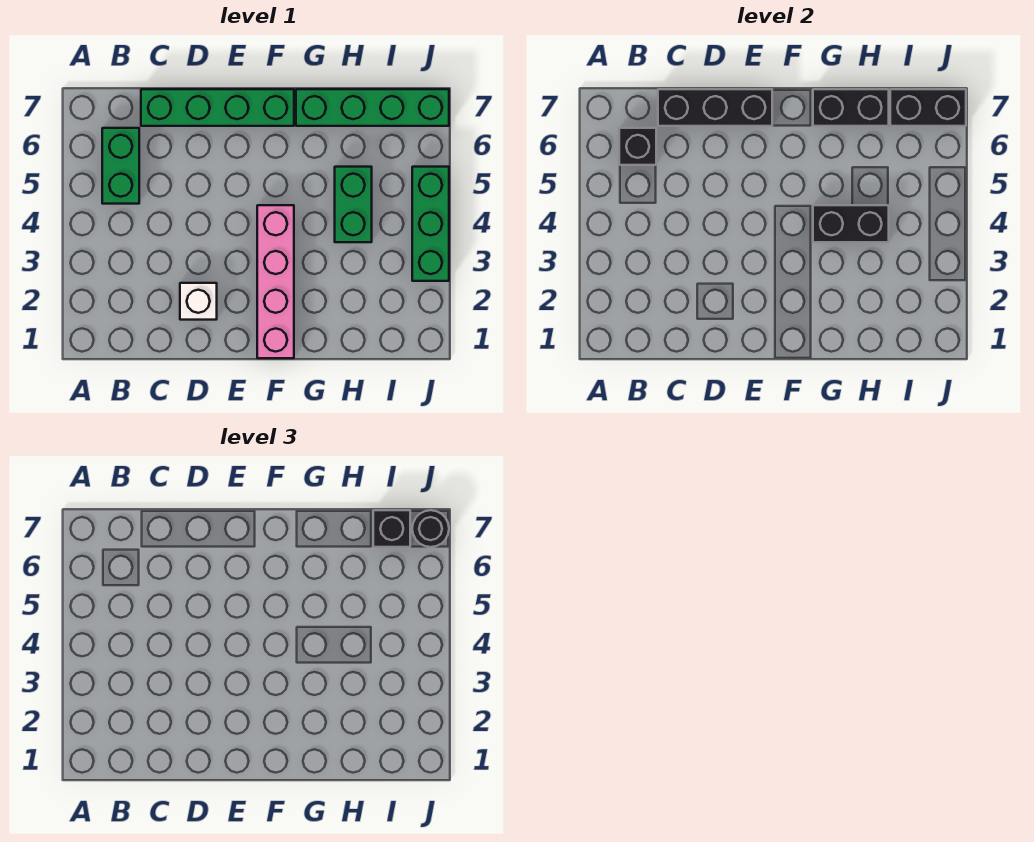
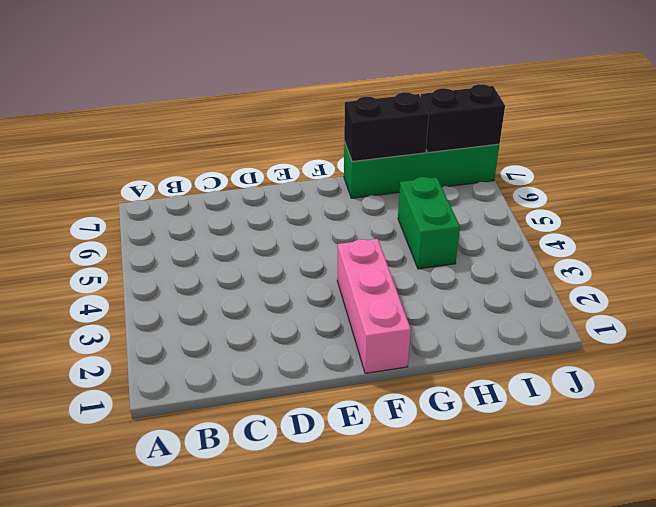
pink 1x3 brick [337,239,411,373] -> pink 1x4 brick [257,205,294,358]
none -> green 1x2 brick [102,128,139,204]
none -> green 1x4 brick [141,89,294,126]
none -> white 1x1 brick [180,283,217,320]

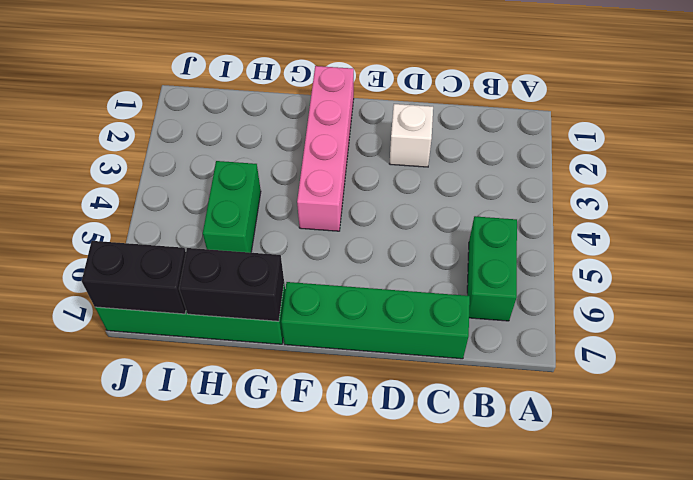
none -> green 1x3 brick [412,167,449,281]
none -> black 1x1 brick [619,128,656,165]
none -> black 1x3 brick [658,89,772,126]

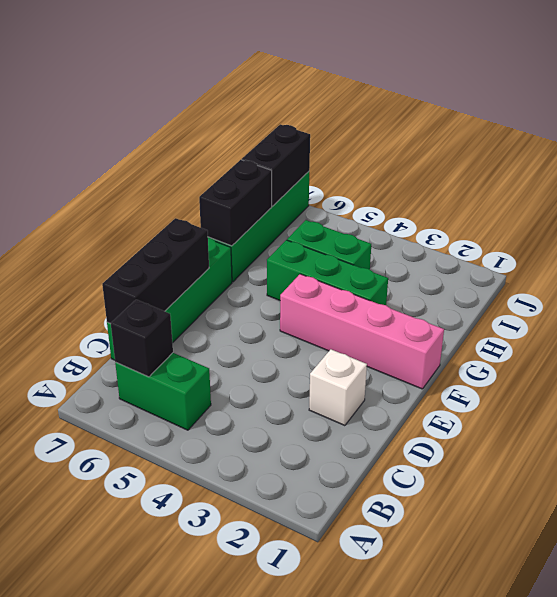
green 1x3 brick [267,240,388,305] -> green 1x3 brick moved to [412,167,449,281]
none -> black 1x2 brick [813,205,889,242]
none -> black 1x1 brick [373,510,410,547]
none -> black 1x1 round brick [412,510,449,547]

